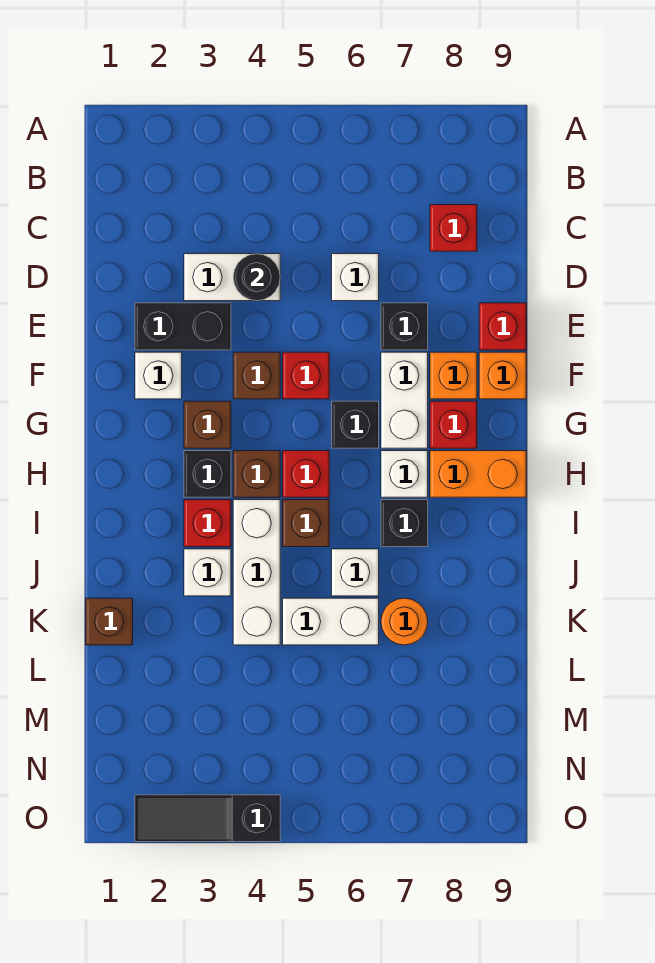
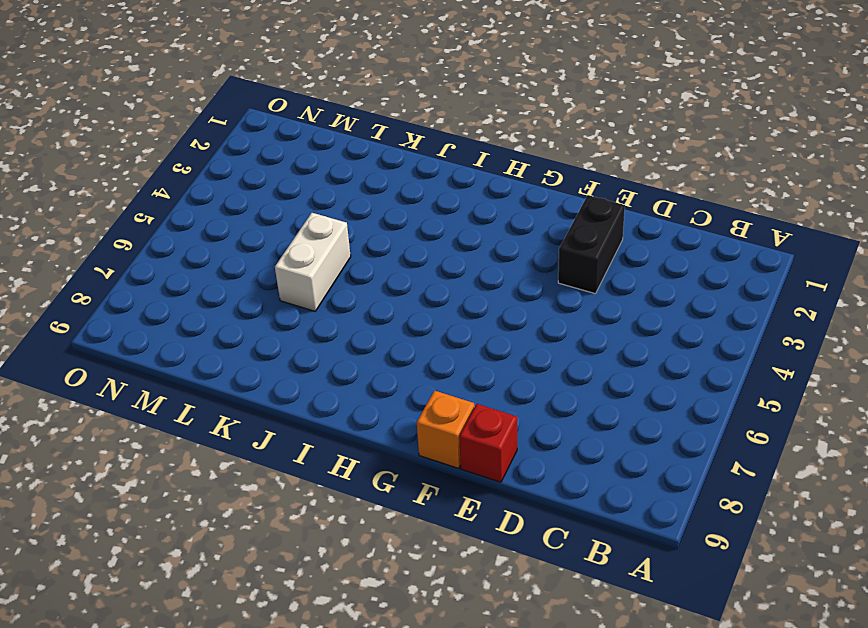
none -> red 1x1 brick [430,205,477,251]
none -> white 1x2 brick [184,254,280,301]
none -> white 1x1 brick [332,254,379,301]
none -> black 1x1 brick [381,303,428,350]

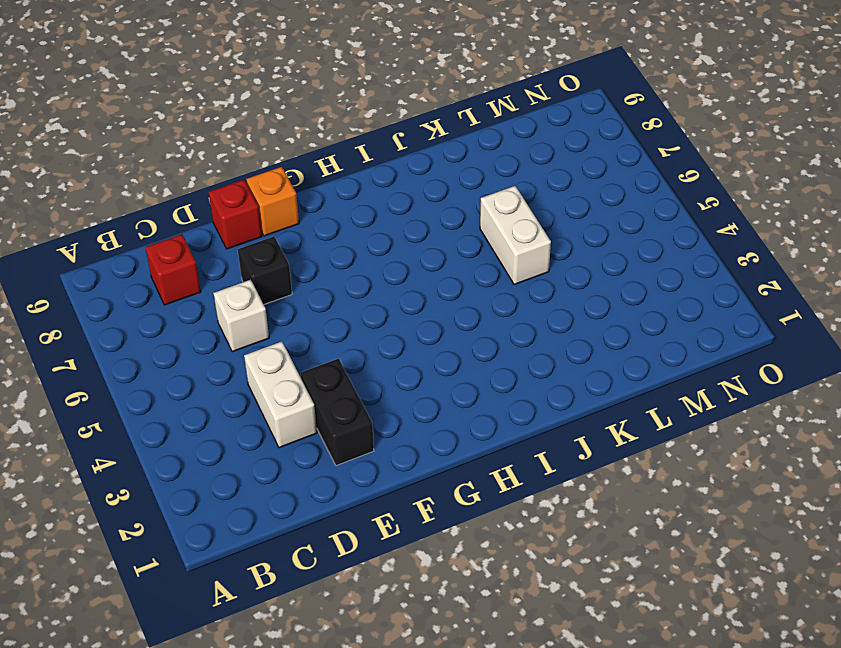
none -> white 1x1 brick [135,352,182,399]
none -> brown 1x1 brick [233,352,280,399]
none -> red 1x1 brick [283,352,329,399]
none -> white 1x2 brick [381,352,428,448]

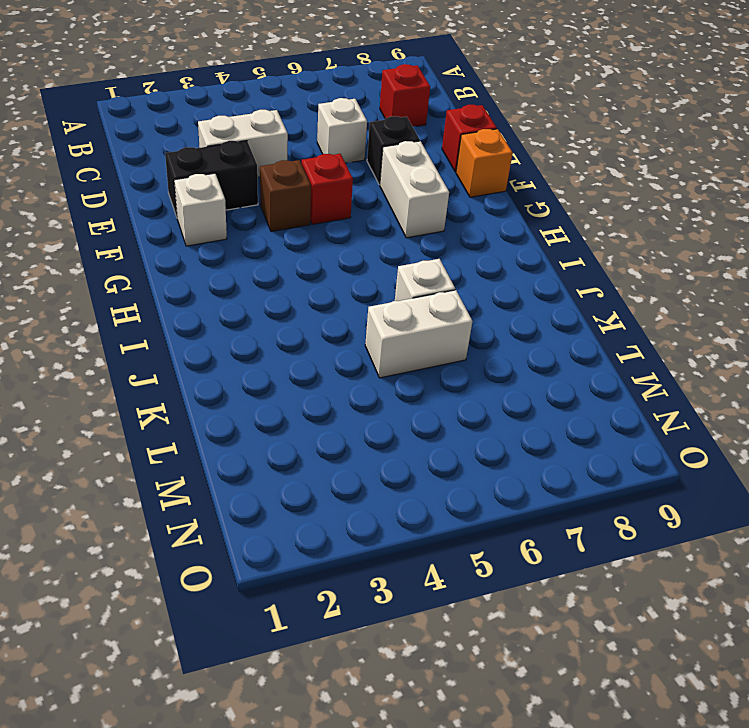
none -> orange 1x1 brick [430,352,477,399]
none -> brown 1x1 brick [184,401,231,448]
none -> black 1x1 brick [332,401,379,448]
none -> red 1x1 brick [430,401,477,448]

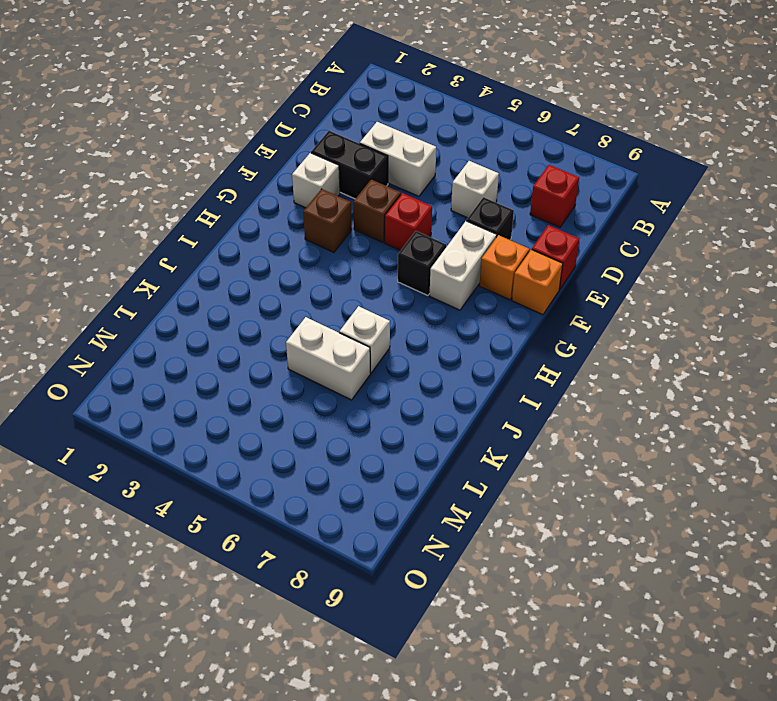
none -> red 1x1 brick [430,401,477,448]
none -> black 1x1 brick [184,451,231,497]
none -> brown 1x1 brick [233,451,280,497]
none -> red 1x1 brick [283,451,329,497]

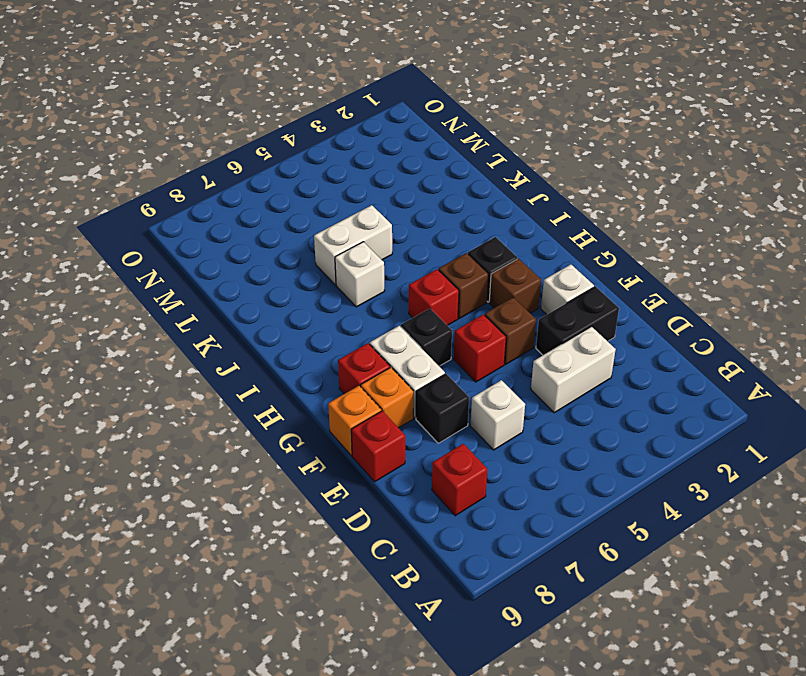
none -> white 1x1 brick [381,451,428,497]
none -> orange 1x2 brick [430,451,526,497]
none -> red 1x1 brick [184,500,231,547]
none -> white 1x3 brick [233,500,280,645]

